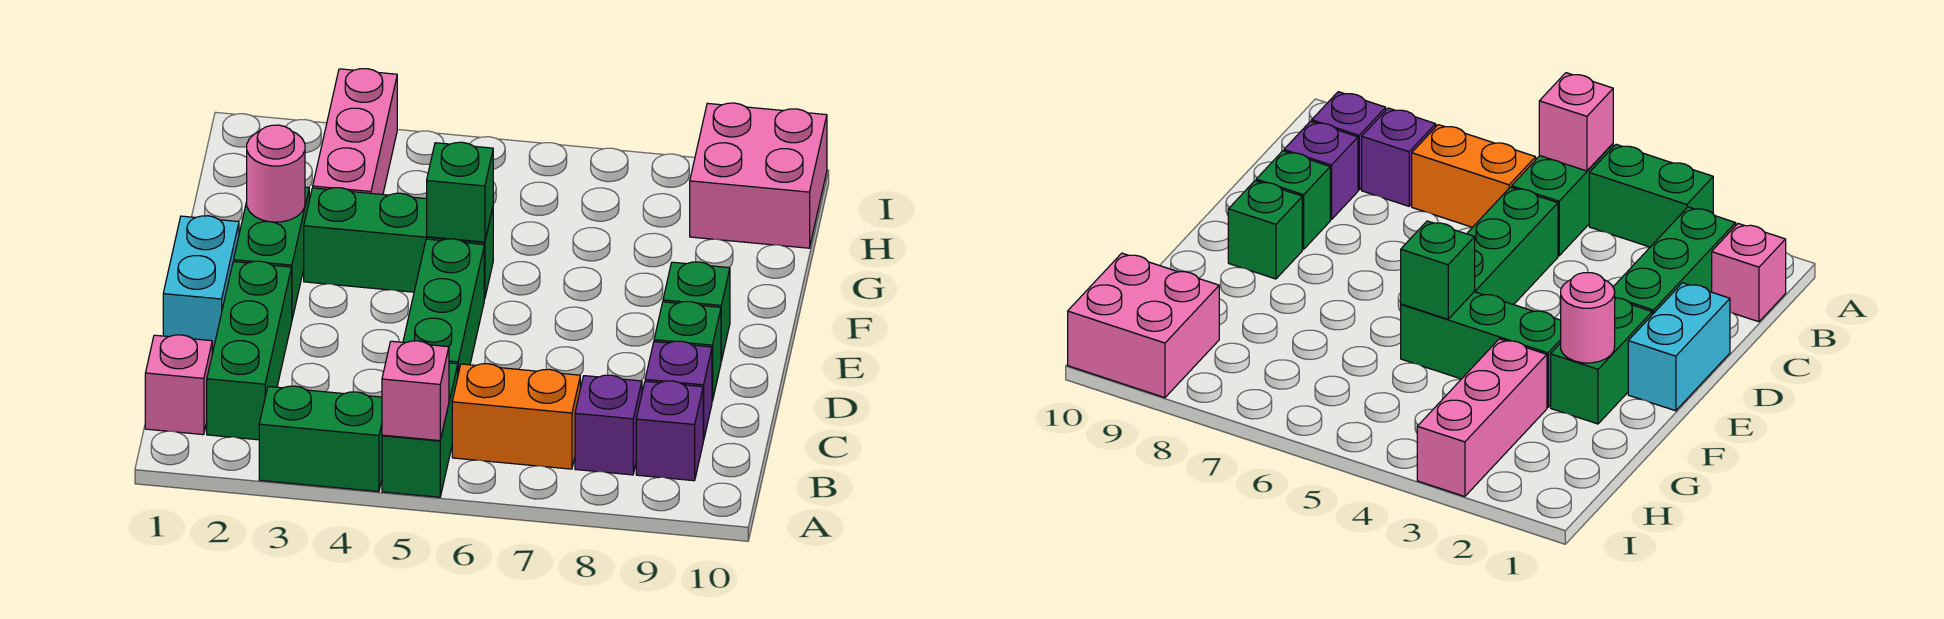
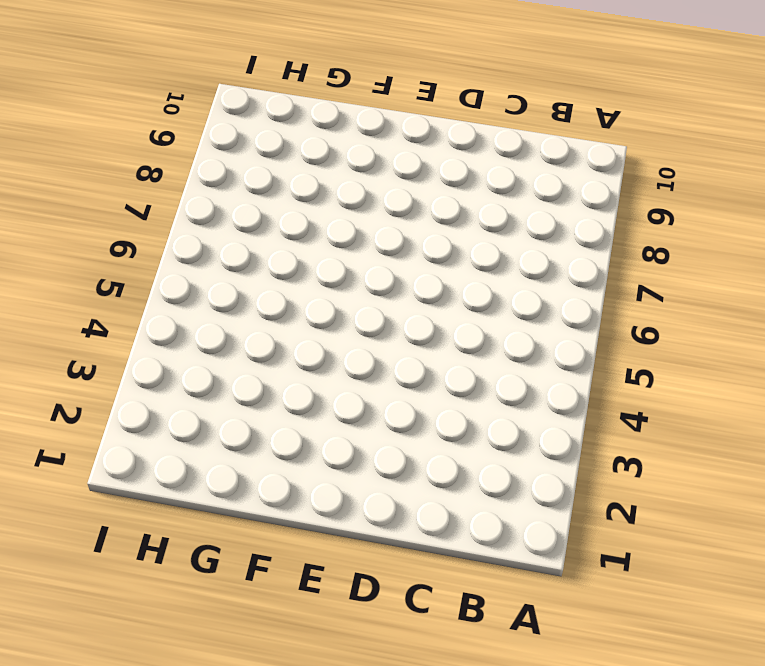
none -> green 1x2 brick [259,386,382,492]
none -> green 1x2 brick [382,363,458,497]
none -> pink 1x1 brick [145,335,212,435]

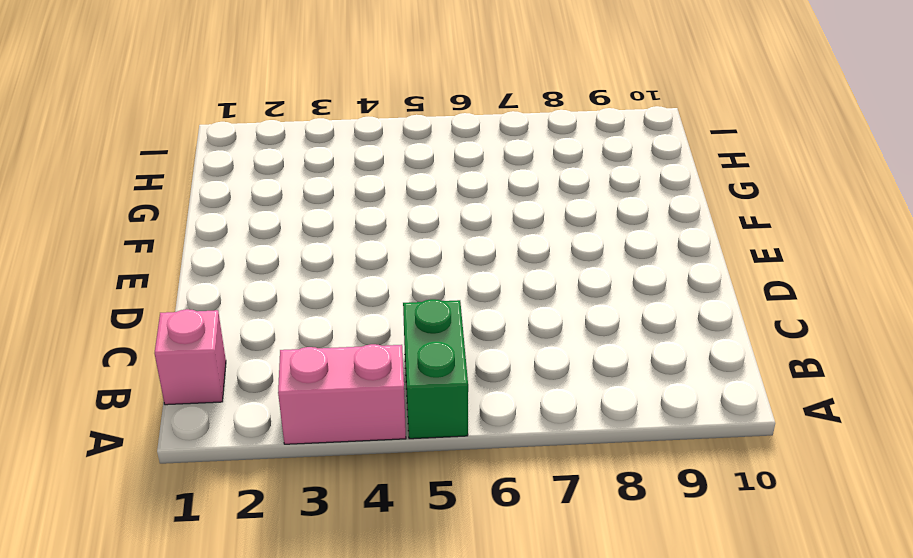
pink 1x2 brick [278,344,406,444] -> green 1x2 brick [259,386,382,492]
none -> green 1x3 brick [207,261,292,440]
none -> orange 1x2 brick [452,364,580,469]
none -> purple 1x1 brick [575,375,642,475]

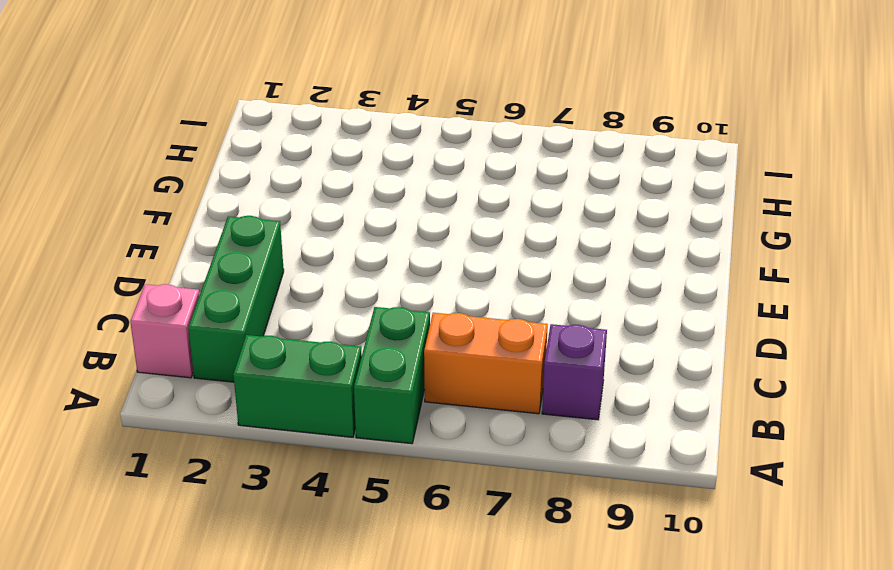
none -> purple 1x1 brick [636,381,703,481]
none -> green 1x3 brick [403,239,484,374]
none -> purple 1x1 brick [645,341,712,441]

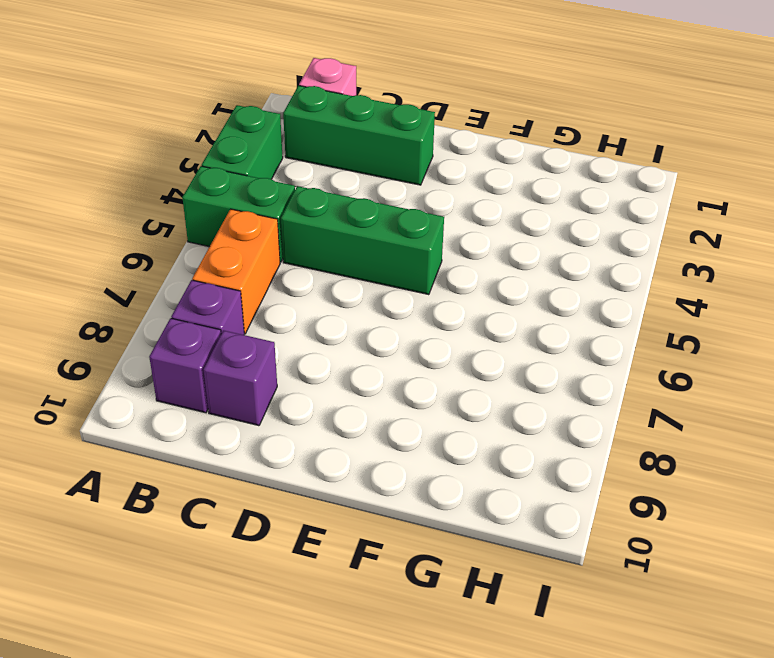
none -> cyan 1x2 brick [163,216,239,353]
none -> green 1x1 brick [654,302,721,401]
none -> green 1x2 brick [234,187,309,319]

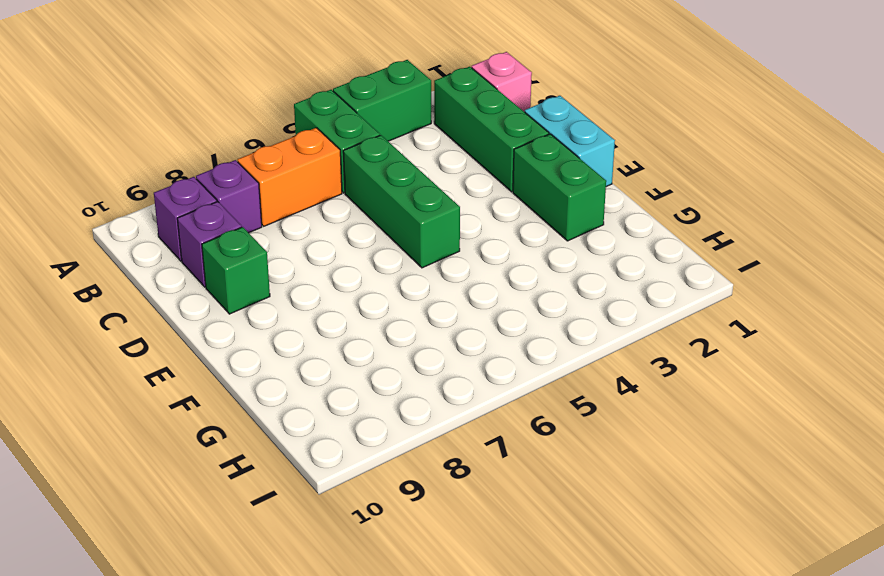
none -> green 1x1 brick [663,262,730,361]
none -> green 1x3 brick [304,188,493,299]
none -> pink 1x3 brick [313,69,397,195]

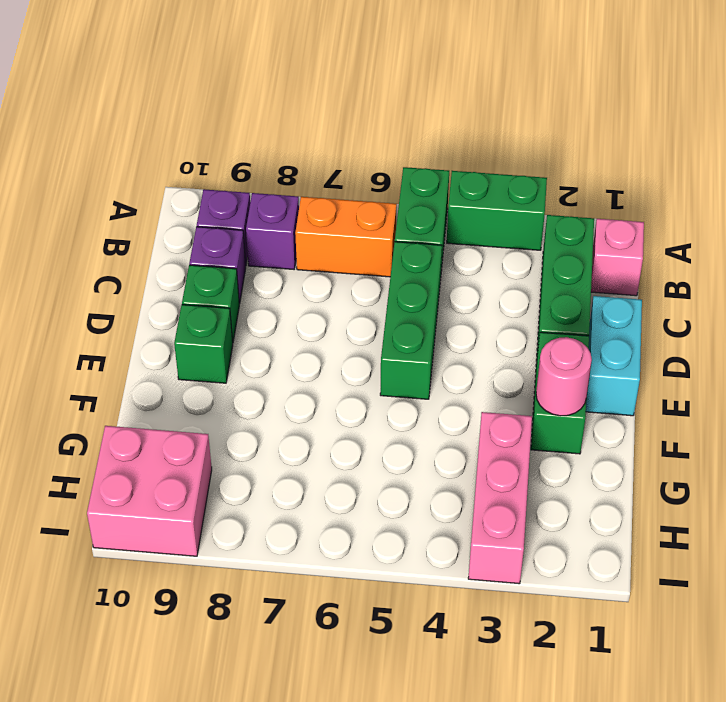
none -> green 1x3 brick [304,188,493,299]
none -> pink 1x1 brick [382,341,449,441]
none -> green 1x1 brick [427,142,493,242]

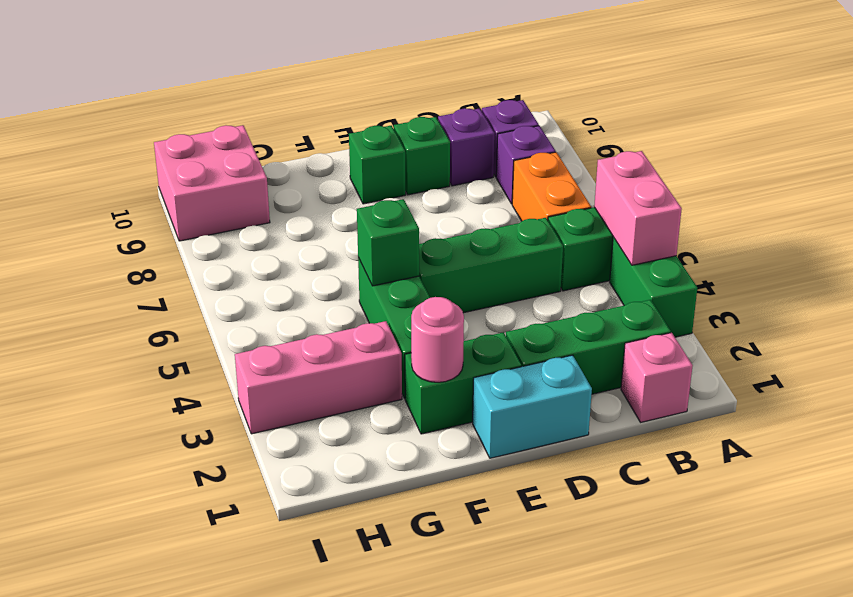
pink 1x2 brick [594,151,682,265] -> pink 1x1 brick [382,341,449,441]

